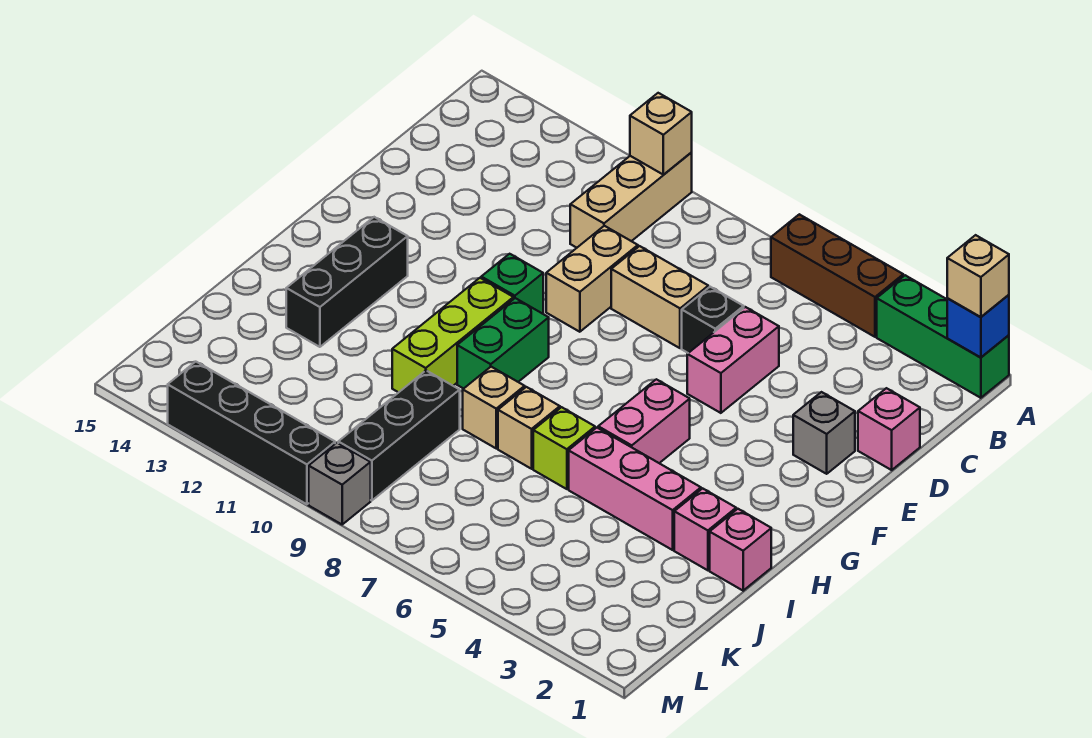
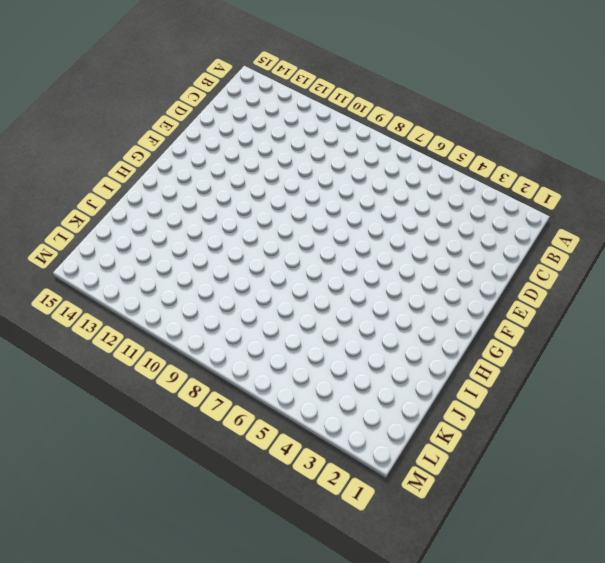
none -> green 1x3 brick [877,275,1009,398]
none -> brown 1x3 brick [771,214,903,337]
none -> tan 1x3 brick [570,153,692,248]

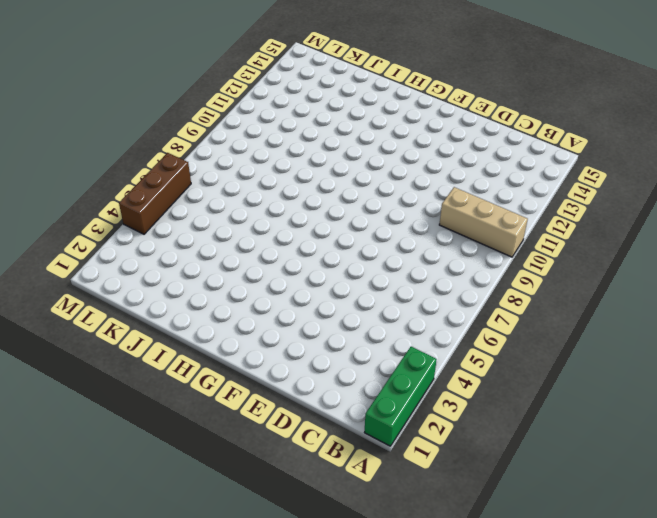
brown 1x3 brick [119,153,191,234] -> brown 1x3 brick moved to [771,214,903,337]
none -> pink 1x1 brick [858,388,920,470]
none -> pink 1x2 brick [687,307,779,413]
none -> black 1x1 brick [682,287,744,353]

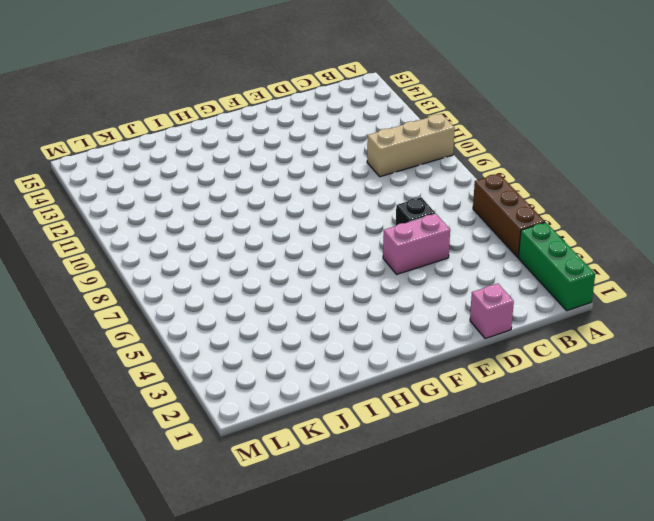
none -> tan 1x2 brick [611,246,708,348]
none -> tan 1x2 brick [546,226,638,332]
none -> grey 1x1 brick [793,392,855,474]

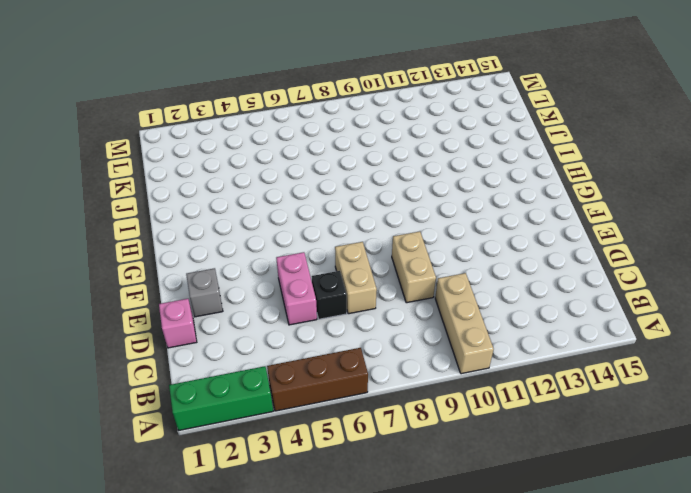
tan 1x2 brick [335,242,377,314] -> tan 1x2 brick turned to [611,246,708,348]
none -> green 1x1 brick [481,254,543,313]
none -> pink 1x2 brick [598,379,690,463]
none -> green 1x2 brick [457,298,549,389]

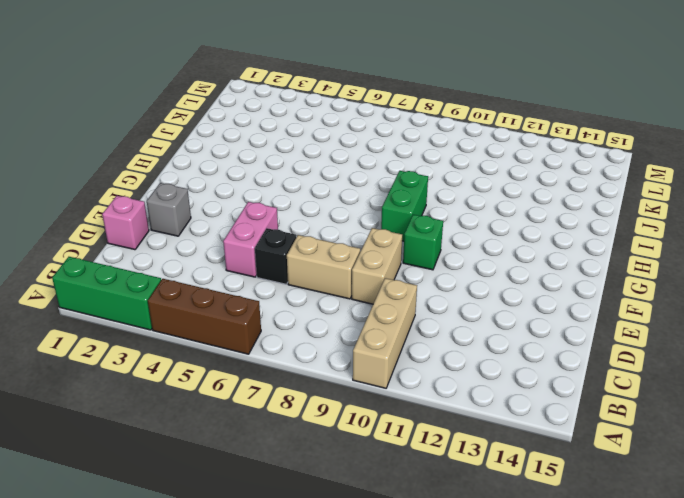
none -> pink 1x2 brick [598,379,690,463]
none -> lime 1x3 brick [392,278,513,392]
none -> black 1x3 brick [286,217,408,347]

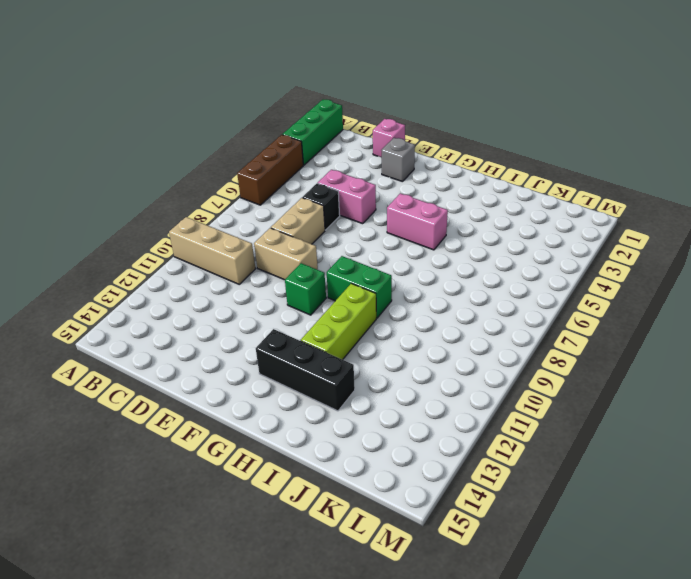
lime 1x3 brick [301,283,376,360] -> lime 1x3 brick turned to [392,278,513,392]
none -> pink 1x1 brick [710,509,771,591]
none -> pink 1x1 brick [674,488,736,570]
none -> pink 1x3 brick [569,428,701,550]

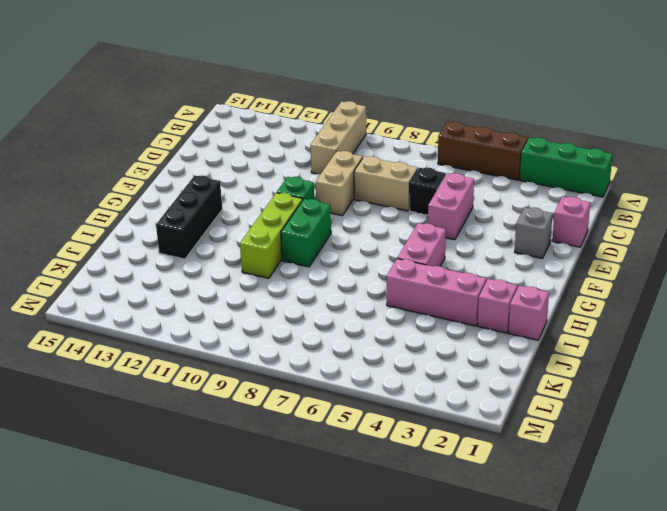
none -> lime 1x1 brick [533,407,595,489]
none -> tan 1x1 brick [498,387,560,469]
none -> tan 1x1 brick [463,367,525,448]

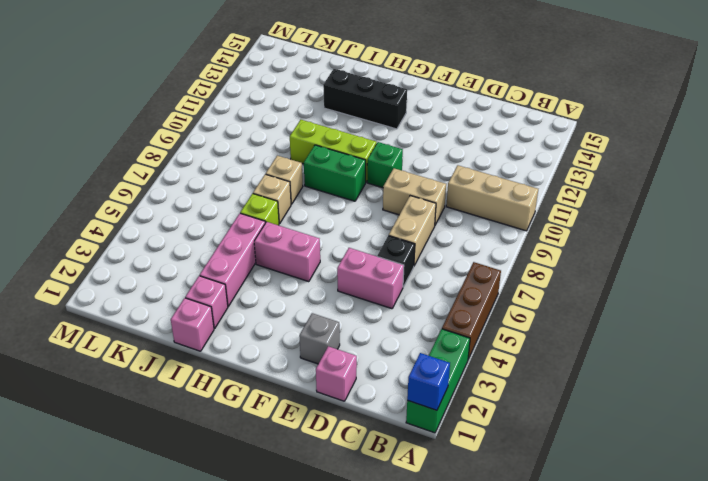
none -> black 1x3 brick [338,371,460,501]
none -> grey 1x1 brick [309,443,371,524]
none -> black 1x4 brick [168,362,335,504]

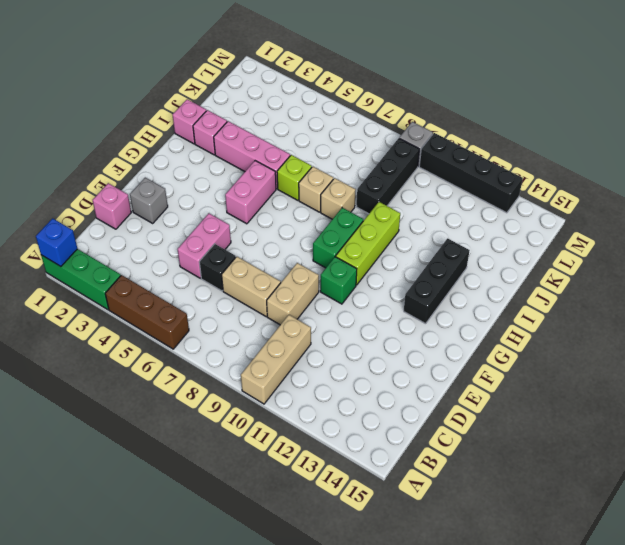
none -> tan 1x1 brick [630,93,692,175]
none -> tan 1x1 brick [947,235,1009,317]

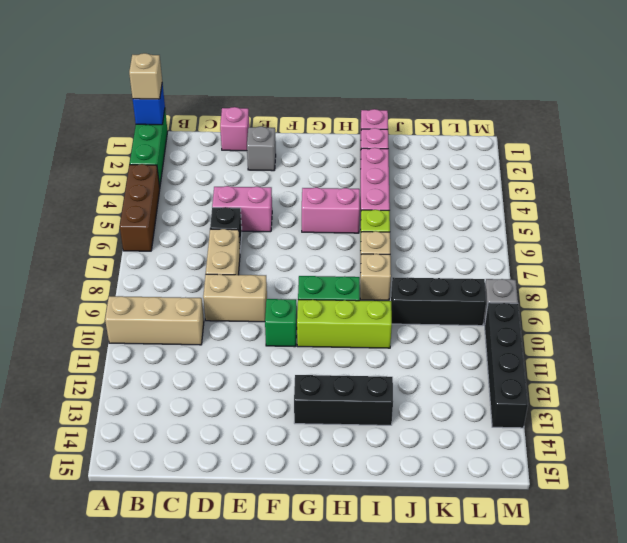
none -> tan 1x1 brick [630,93,692,175]

